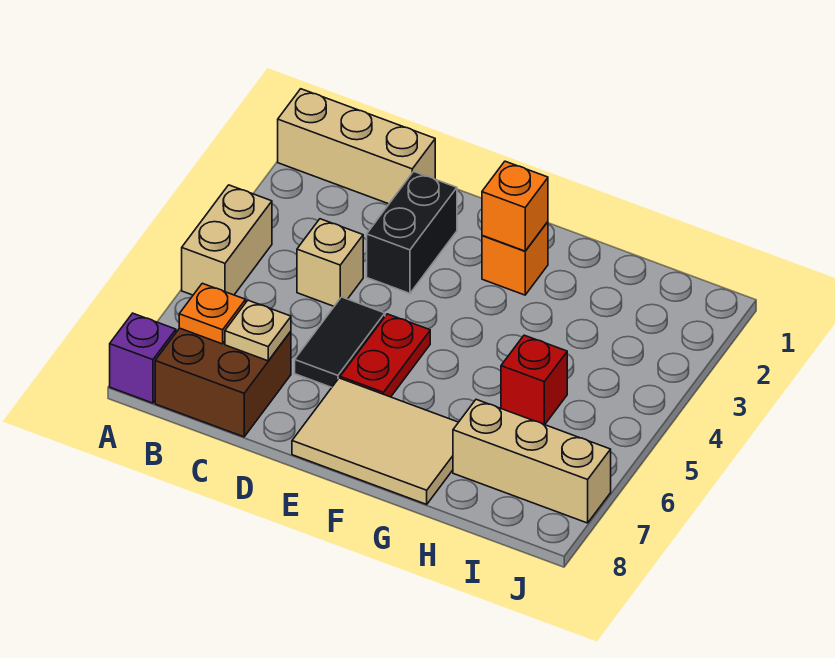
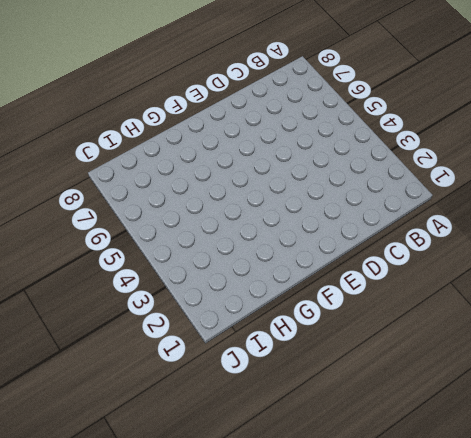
none -> tan 1x3 brick [278,89,435,204]
none -> tan 1x2 brick [182,185,272,295]
none -> purple 1x1 brick [110,313,176,403]

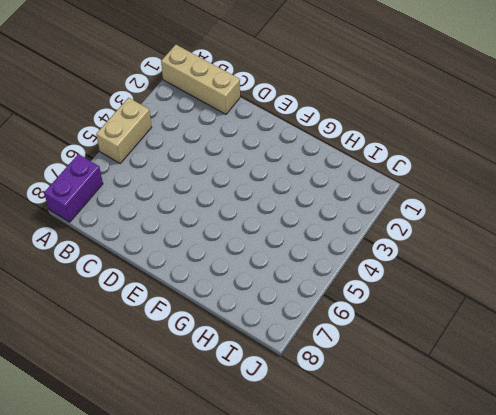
purple 1x2 brick [44,154,103,222] -> purple 1x1 brick [110,313,176,403]
none -> brown 2x2 brick [155,328,291,437]
none -> tan 1x1 brick [297,219,363,306]
none -> black 1x2 brick [367,172,457,293]

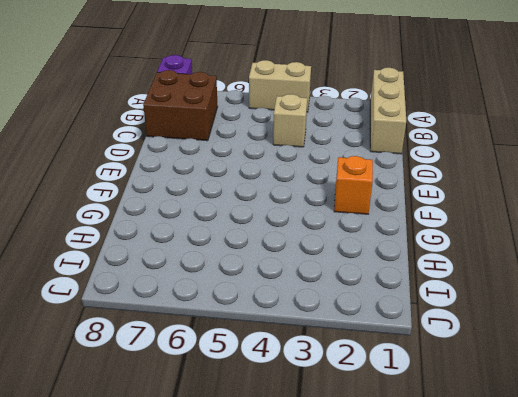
none -> black 1x2 brick [367,172,457,293]
none -> black 1x2 tile [295,297,385,387]
none -> red 1x2 plate [340,314,430,397]

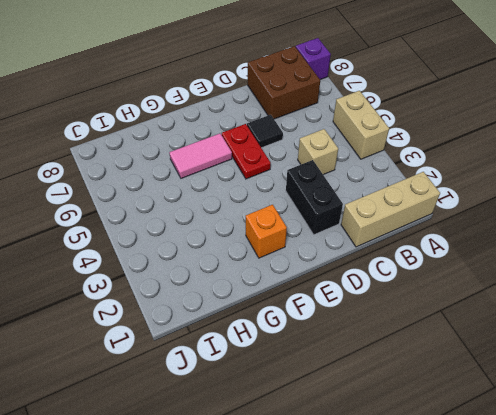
black 1x1 tile [247,115,283,148] -> black 1x2 tile [295,297,385,387]
pink 1x2 tile [169,134,232,178] -> none
none -> tan 2x3 tile [292,378,458,504]
none -> red 1x1 brick [501,335,567,425]
none -> tan 1x3 brick [453,399,611,523]

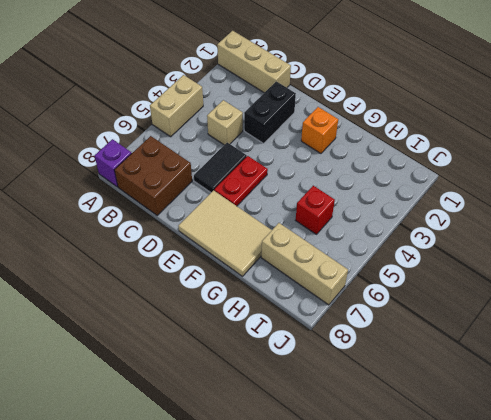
none -> orange 1x1 plate [179,283,246,344]
none -> tan 1x1 plate [225,300,291,361]
none -> orange 1x1 brick [482,161,548,251]

